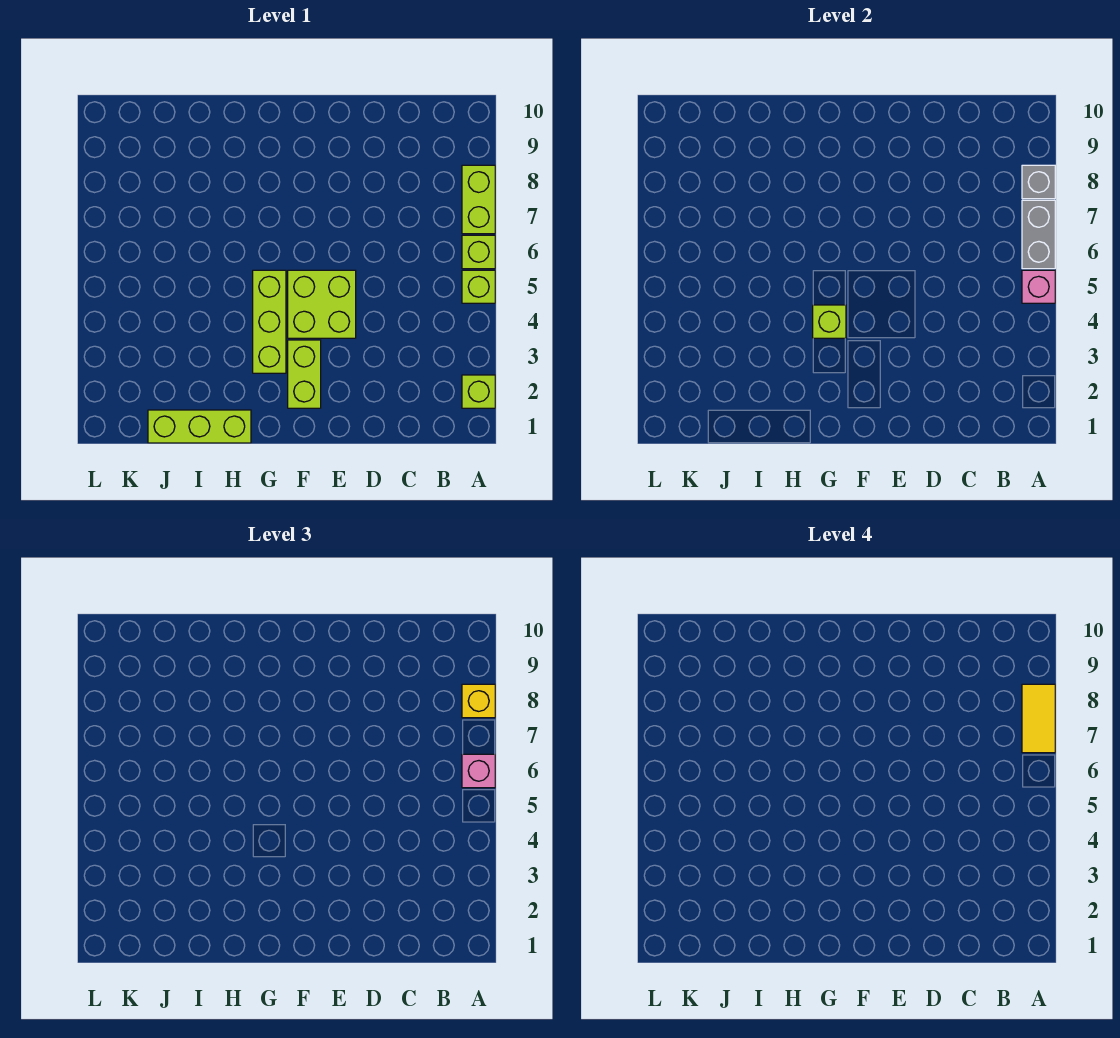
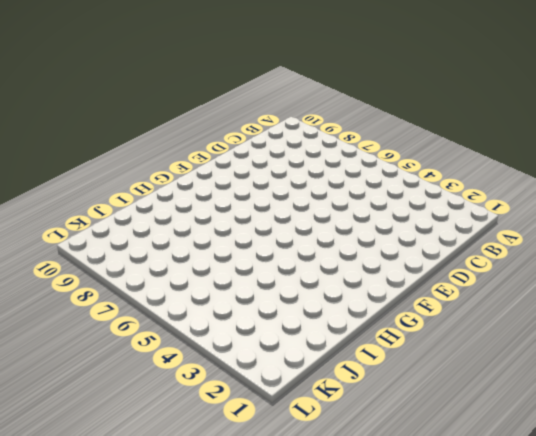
none -> lime 1x1 brick [462,375,495,408]
none -> lime 1x1 brick [462,270,495,303]
none -> lime 1x1 brick [462,235,495,269]

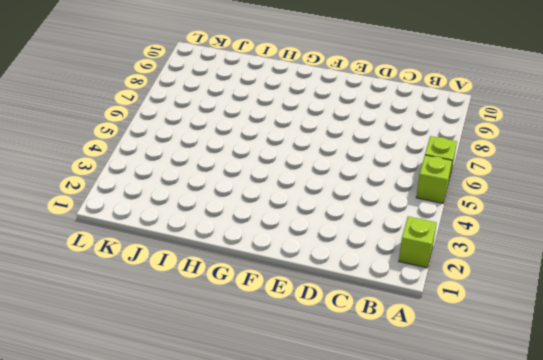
none -> lime 1x2 brick [462,165,495,234]
none -> lime 2x2 brick [288,270,356,338]
none -> lime 1x2 brick [288,340,321,408]

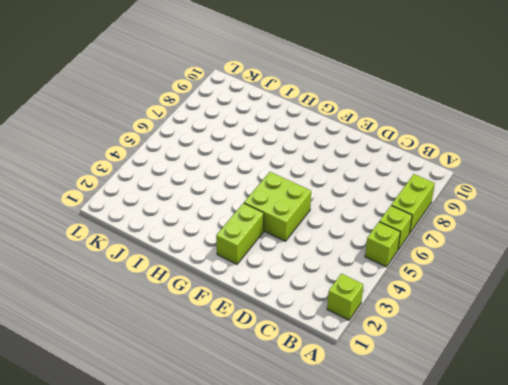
none -> lime 1x3 brick [253,270,286,373]
none -> lime 1x3 brick [148,410,251,443]
none -> pink 1x1 brick [1022,270,1055,303]

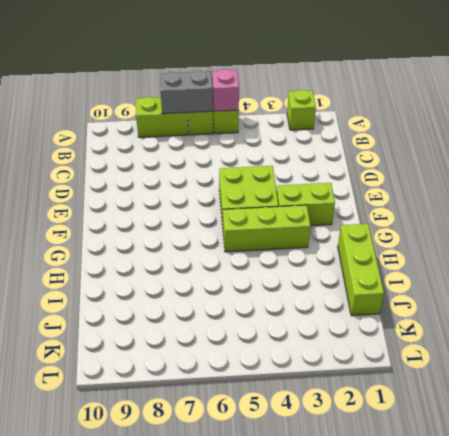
none -> grey 1x1 brick [1022,165,1055,199]
none -> lime 1x1 brick [813,305,846,338]
none -> pink 1x1 brick [462,754,495,788]

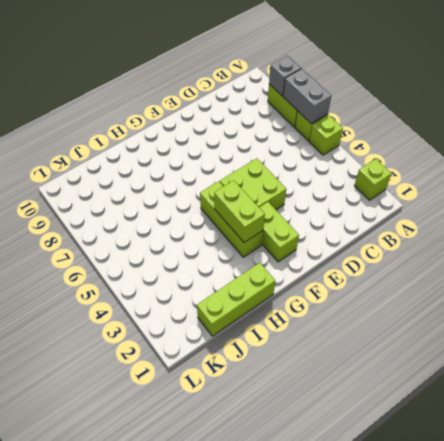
lime 1x2 brick [214,180,265,243] -> lime 1x1 brick [813,305,846,338]
none -> pink 1x1 brick [1022,270,1055,303]
none -> pink 1x1 brick [462,754,495,788]
none -> yellow 1x1 brick [462,684,495,718]

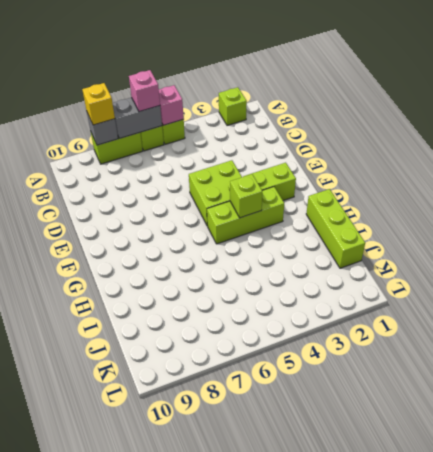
none -> yellow 1x2 tile [1022,684,1055,753]

